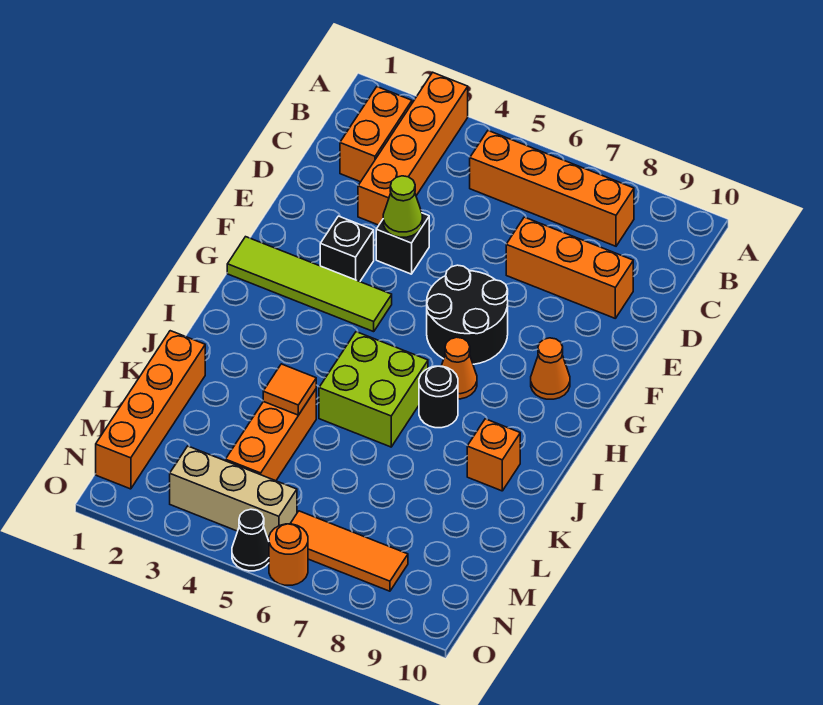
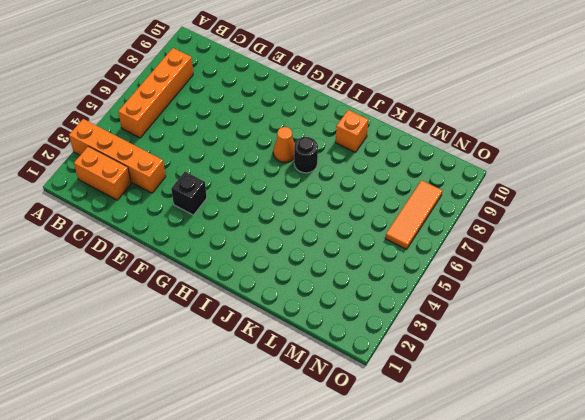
none -> orange 1x3 brick [506,217,633,318]
none -> black 1x1 brick [376,213,429,274]
none -> black 2x2 round brick [427,265,508,364]

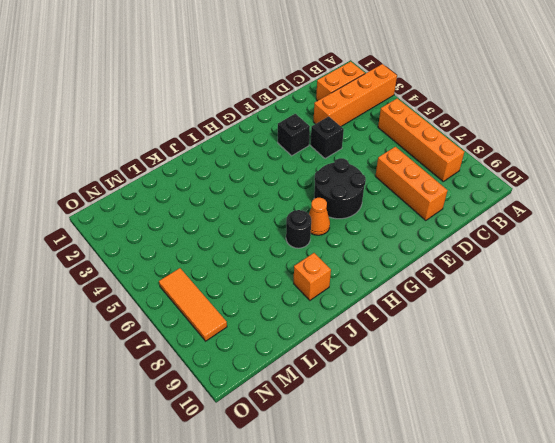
none -> lime 1x4 tile [227,237,392,332]
none -> orange 1x1 cone [531,338,570,399]
none -> lime 2x2 brick [319,332,428,447]

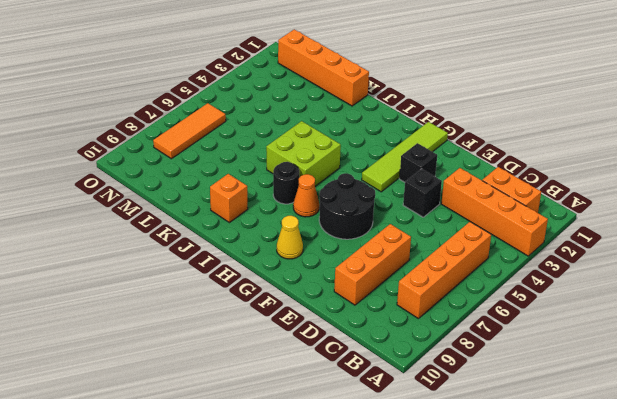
yellow 1x1 cone [277,216,303,259] -> orange 1x1 cone [531,338,570,399]
none -> orange 1x3 brick [226,389,316,481]
none -> tan 1x3 brick [170,446,297,541]
none -> black 1x1 cone [232,509,269,571]

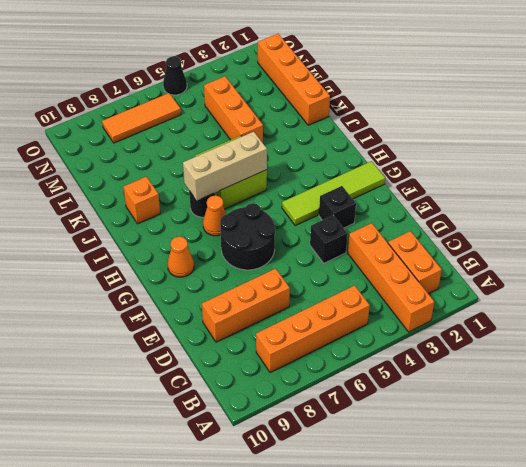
tan 1x3 brick [183,132,267,200] -> tan 1x3 brick moved to [170,446,297,541]
none -> orange 1x1 round brick [269,524,308,585]
none -> lime 1x1 cone [383,176,422,237]
none -> orange 1x1 tile [263,364,316,415]

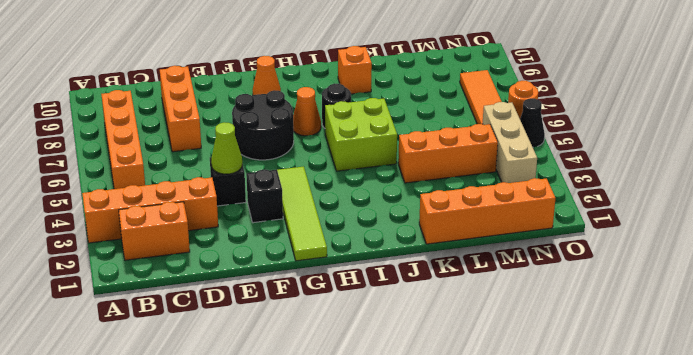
none -> orange 1x1 tile [263,364,316,415]

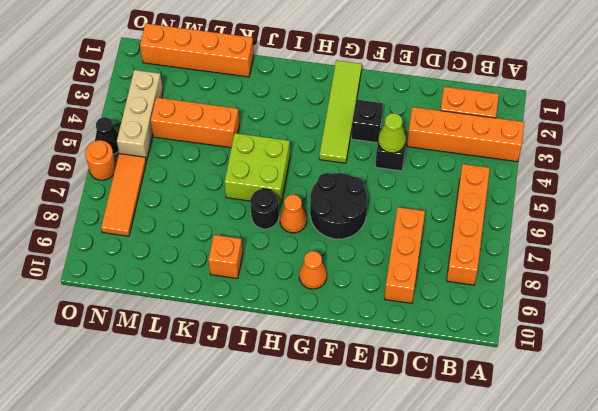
none -> orange 1x1 tile [263,364,316,415]

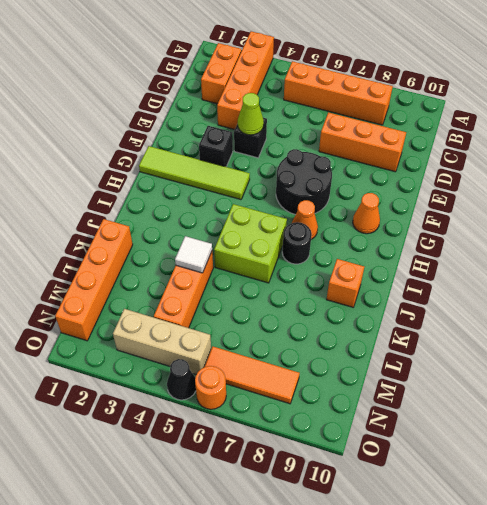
white 1x1 tile [175,236,212,273] -> orange 1x1 tile [263,364,316,415]

